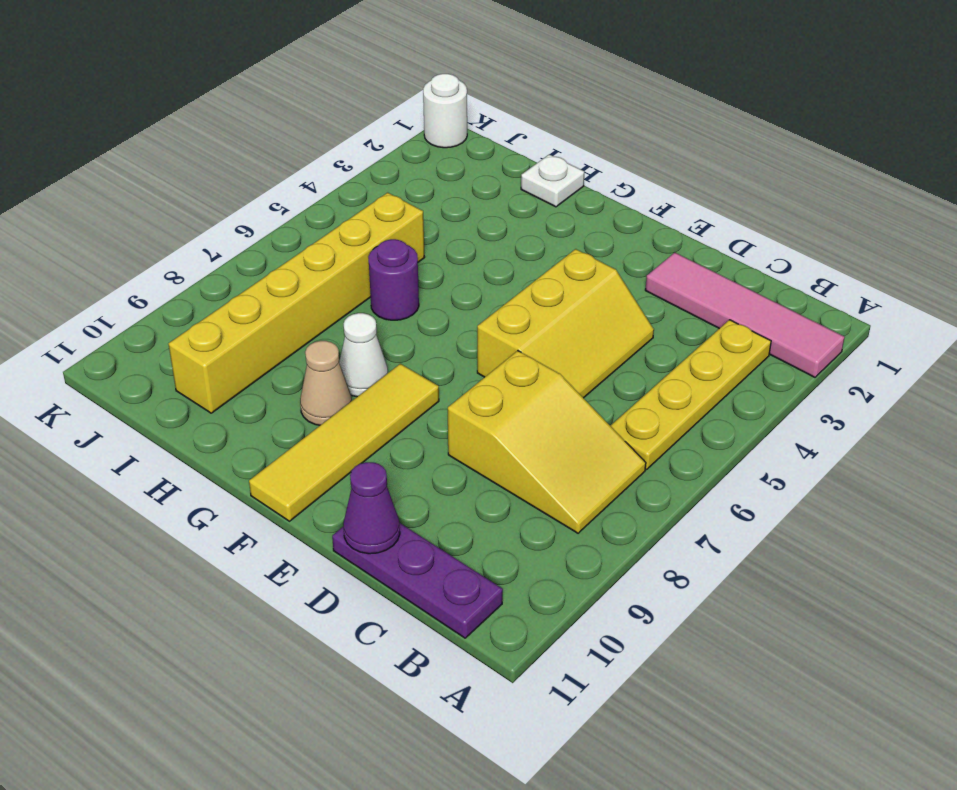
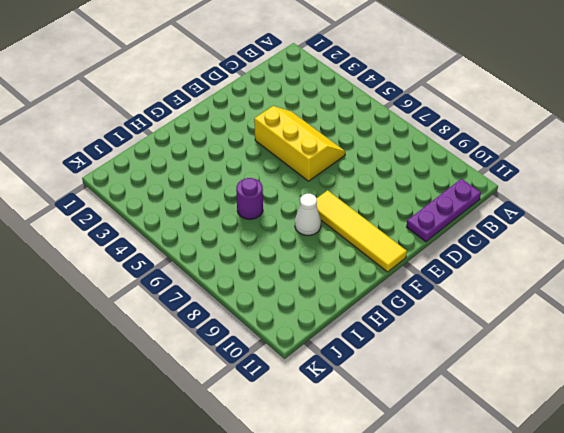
none -> pink 1x4 tile [645,253,845,377]
none -> yellow 1x4 plate [610,320,771,469]
none -> yellow 2x3 slope [448,351,646,533]

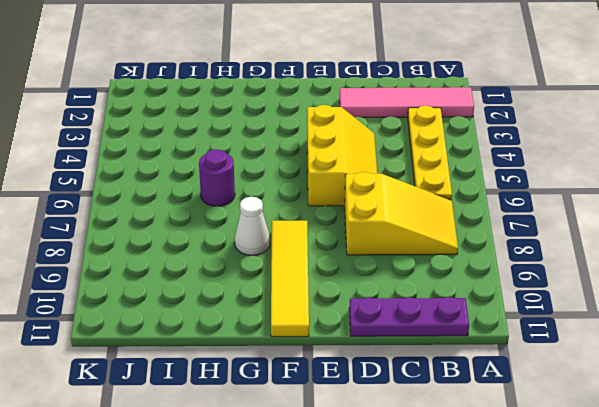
none -> tan 1x1 cone [300,341,352,425]
none -> white 1x1 plate [521,154,584,207]
none -> yellow 1x6 brick [169,193,425,413]

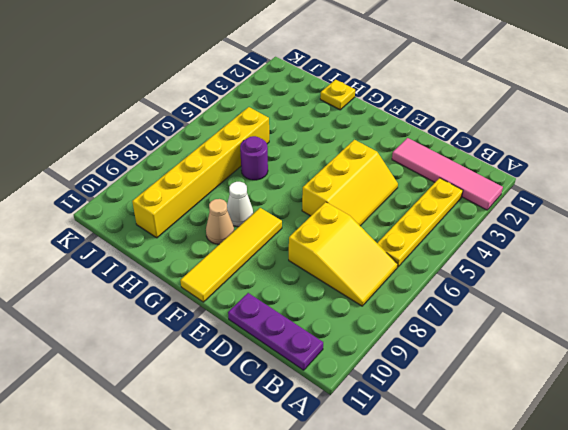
yellow 1x1 plate [320,80,355,110] -> white 1x1 plate [521,154,584,207]
none -> white 1x1 round brick [423,74,467,148]
none -> purple 1x1 cone [343,462,400,554]

